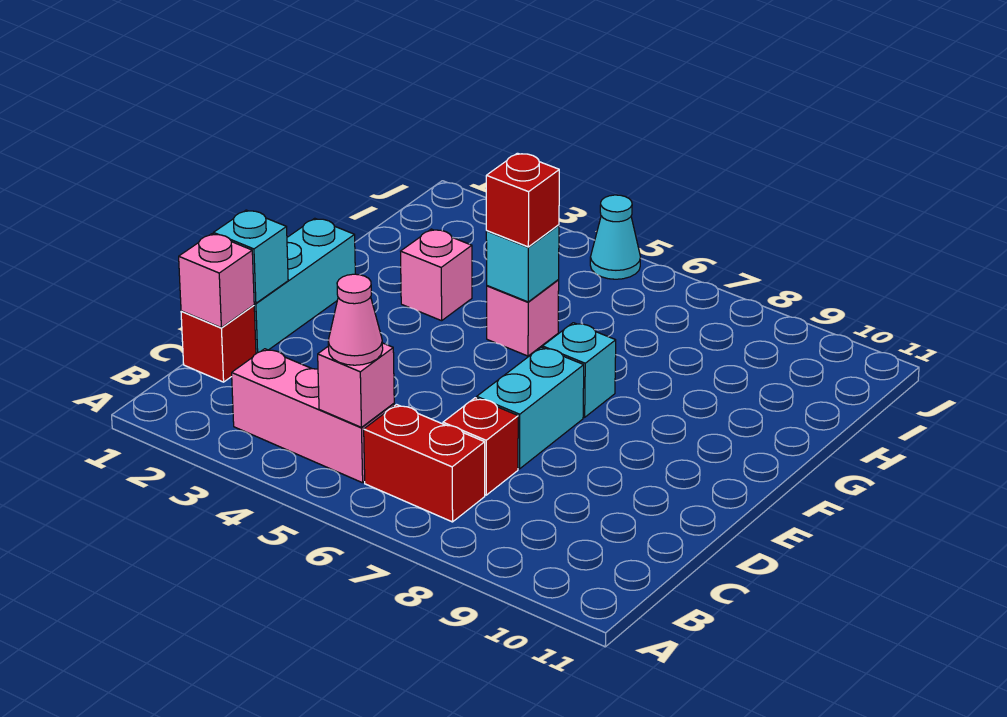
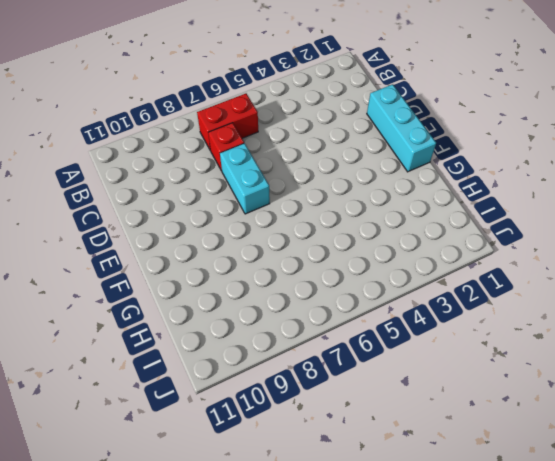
none -> pink 1x3 brick [232,349,394,483]
none -> red 1x1 brick [181,305,256,382]
none -> cyan 1x1 brick [543,323,616,417]

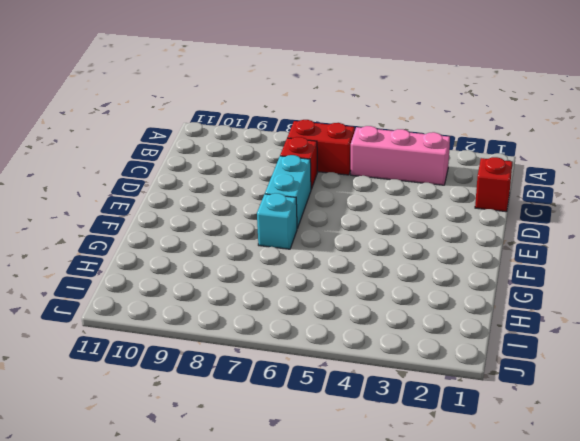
none -> cyan 1x3 brick [254,218,355,353]
none -> pink 1x1 brick [401,229,472,321]
none -> pink 1x1 brick [487,280,559,356]

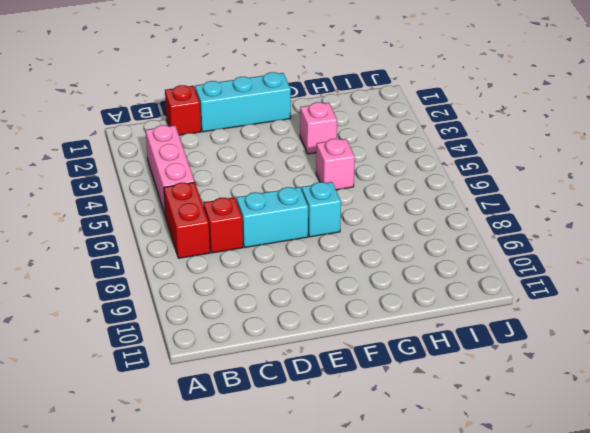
none -> cyan 1x1 cone [590,195,641,279]
none -> pink 1x1 brick [318,343,394,427]
none -> pink 1x1 brick [179,234,254,328]

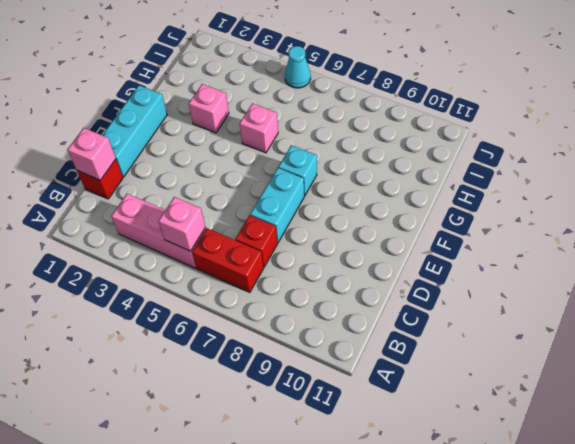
none -> cyan 1x1 brick [213,210,288,303]
none -> cyan 1x1 brick [486,225,559,302]
none -> pink 1x1 cone [328,274,383,365]

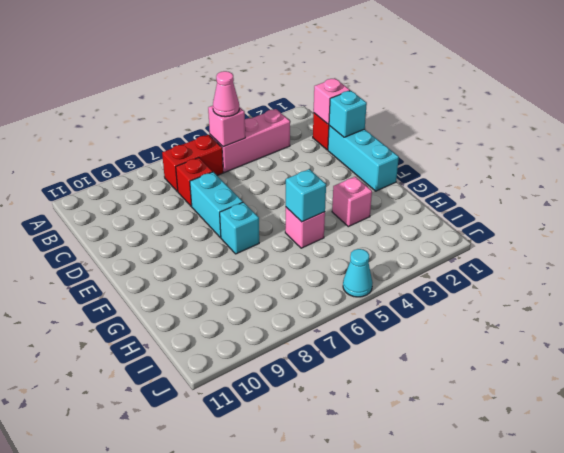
none -> red 1x1 brick [486,153,559,247]

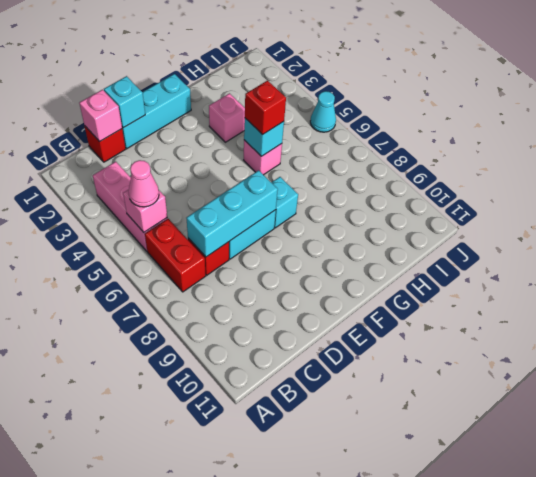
cyan 1x3 brick [186,170,278,257] -> none

